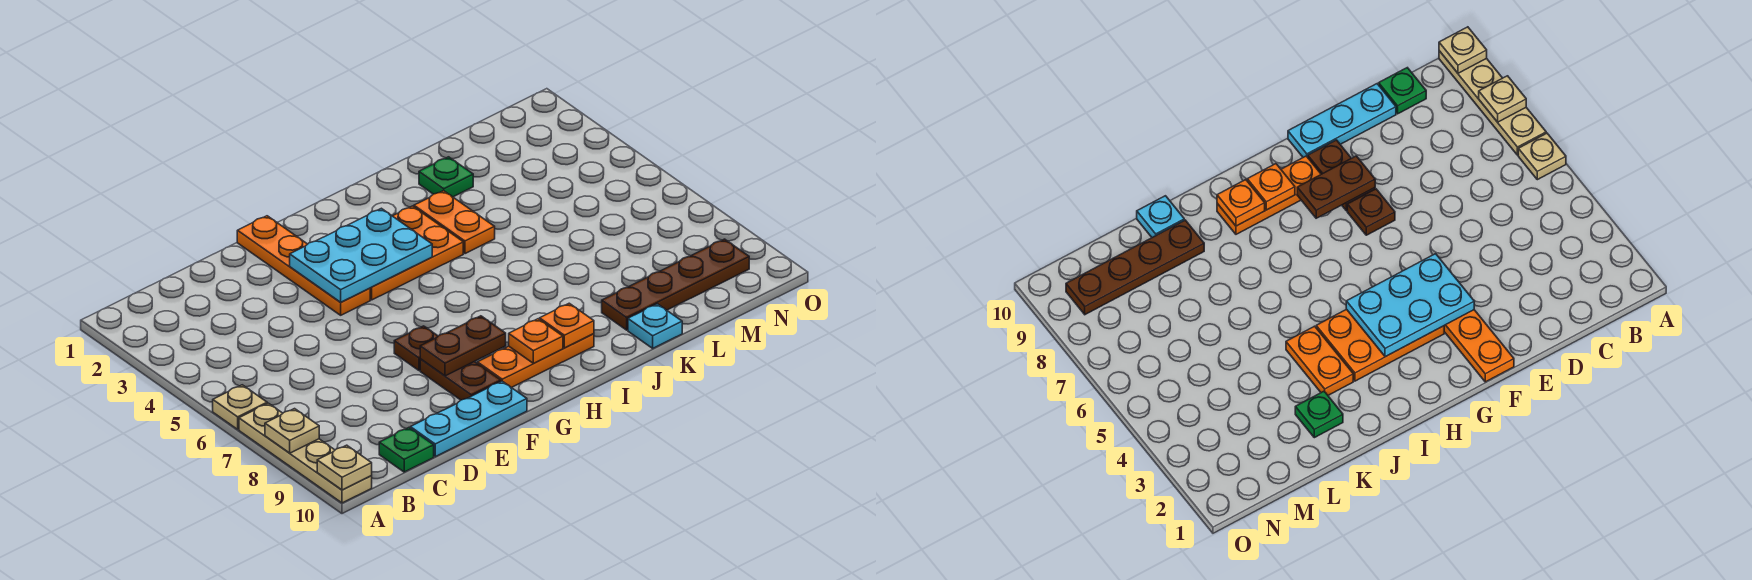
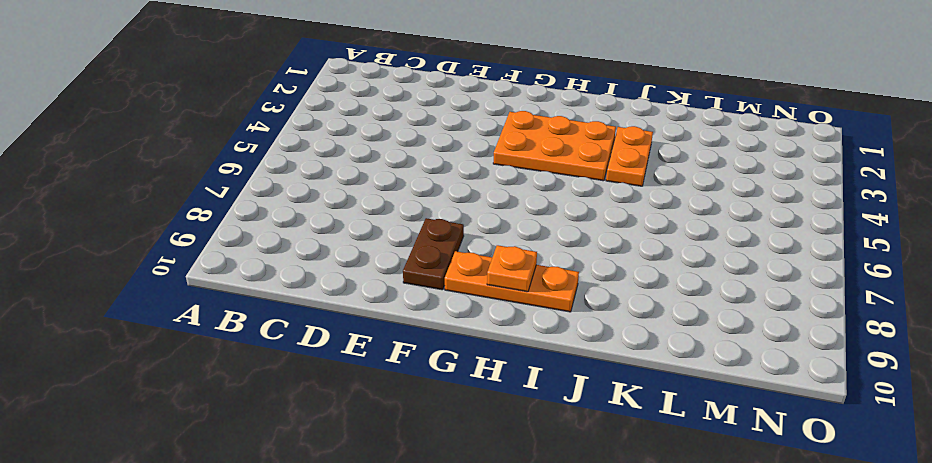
none -> tan 1x1 plate [213,385,267,429]
none -> tan 1x4 plate [239,403,372,503]
none -> green 1x1 plate [379,428,434,472]

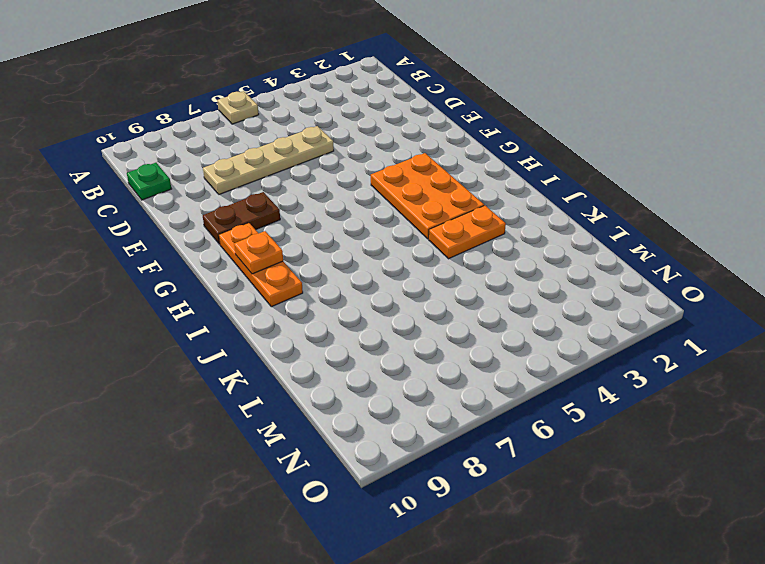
tan 1x4 plate [203,126,334,194] -> tan 1x4 plate moved to [239,403,372,503]
none -> cyan 1x3 plate [410,381,527,457]
none -> orange 1x4 plate [237,216,370,315]
none -> brown 1x1 plate [394,326,438,371]

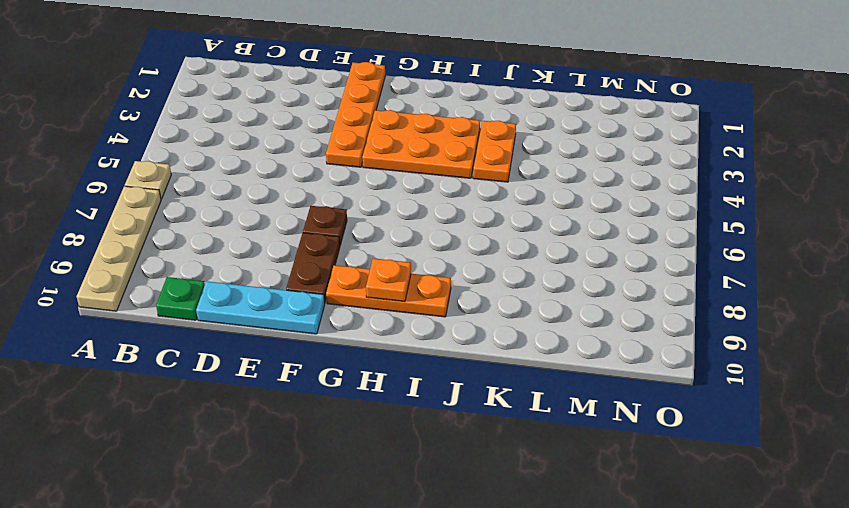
none -> green 1x1 plate [419,157,473,197]
none -> brown 1x4 plate [602,239,749,330]
none -> cyan 1x1 plate [628,304,682,348]

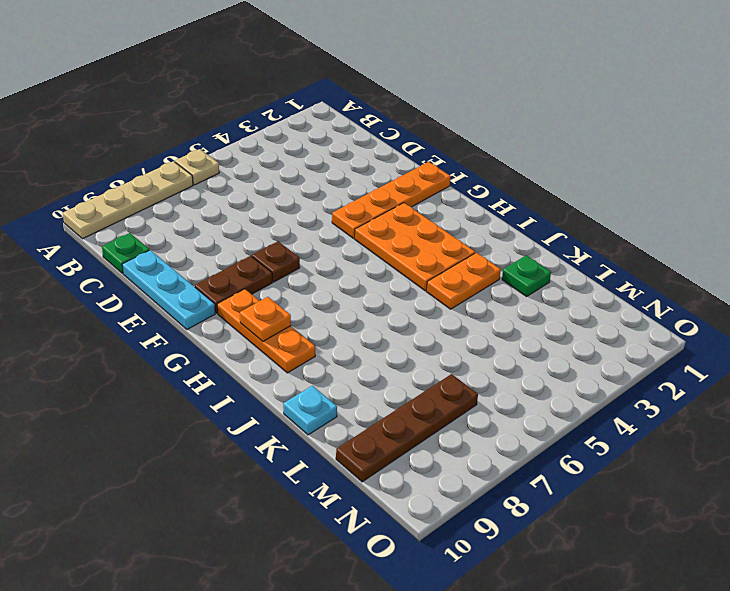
brown 1x4 plate [336,374,478,482] -> brown 1x4 plate turned to [602,239,749,330]
none -> tan 1x1 plate [265,409,319,453]
none -> tan 1x1 plate [317,445,372,490]
none -> cyan 2x3 plate [290,208,432,302]

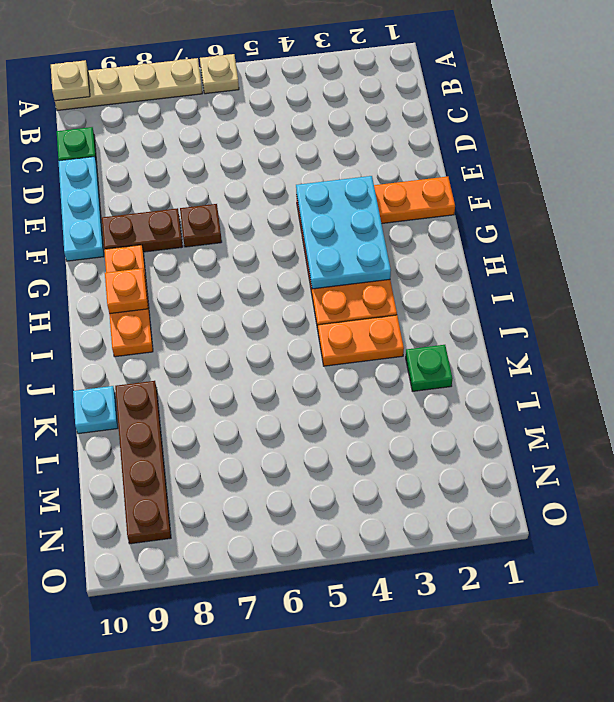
none -> tan 1x1 plate [265,409,319,453]
none -> brown 1x2 plate [420,316,506,376]
none -> orange 1x1 plate [540,303,594,348]

